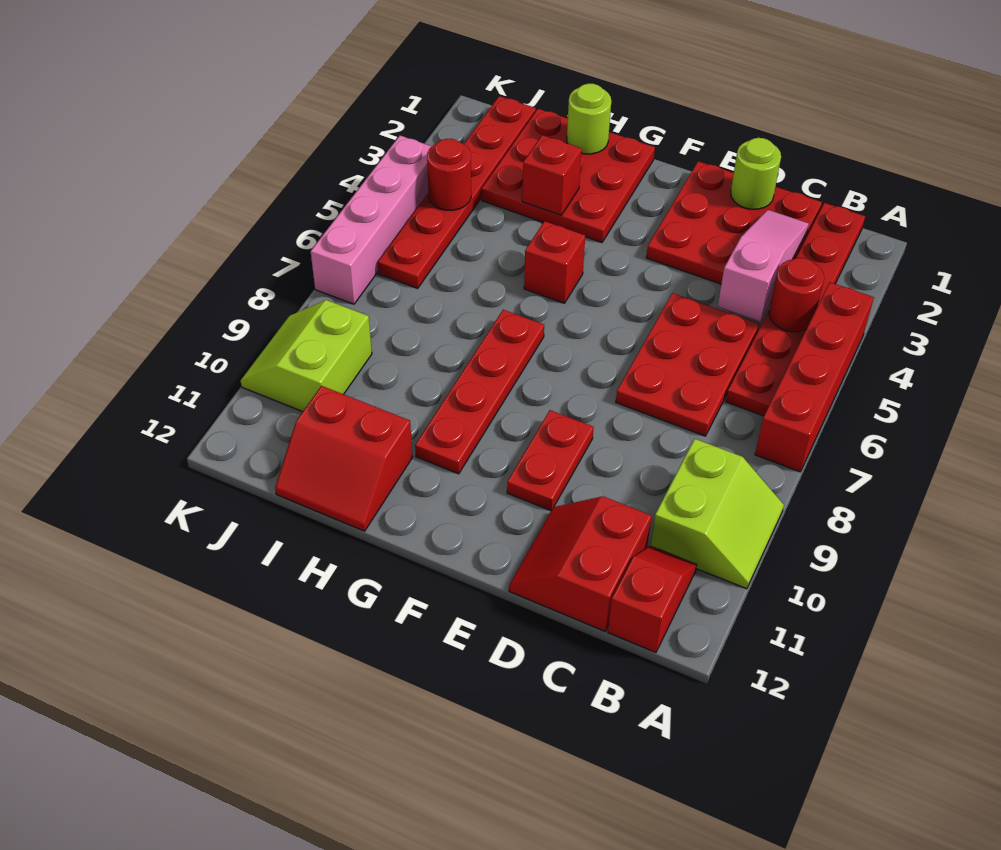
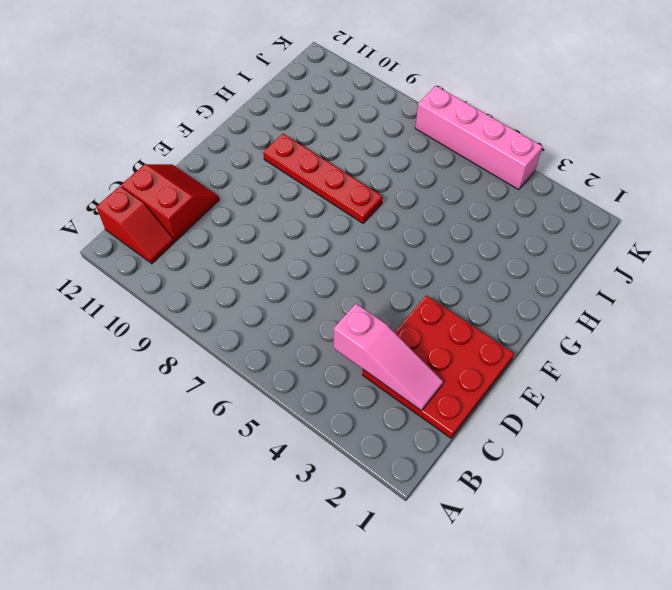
none -> red 1x4 brick [755,282,874,472]
none -> lime 2x2 slope [651,439,784,589]
none -> red 1x6 plate [726,203,865,416]

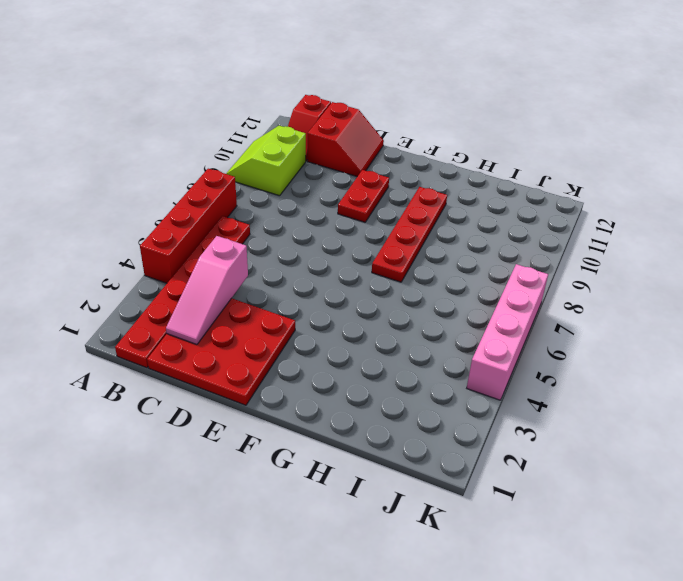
none -> red 2x3 plate [616,293,759,436]
none -> red 3x3 plate [482,109,655,243]
none -> red 1x1 brick [524,221,585,303]

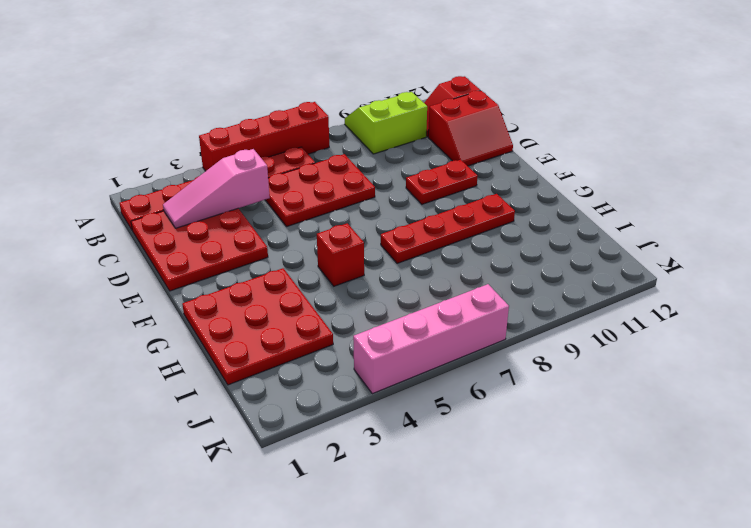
none -> red 2x2 slope [275,386,412,531]
none -> red 1x6 plate [378,96,536,288]
none -> lime 2x2 slope [240,300,372,412]

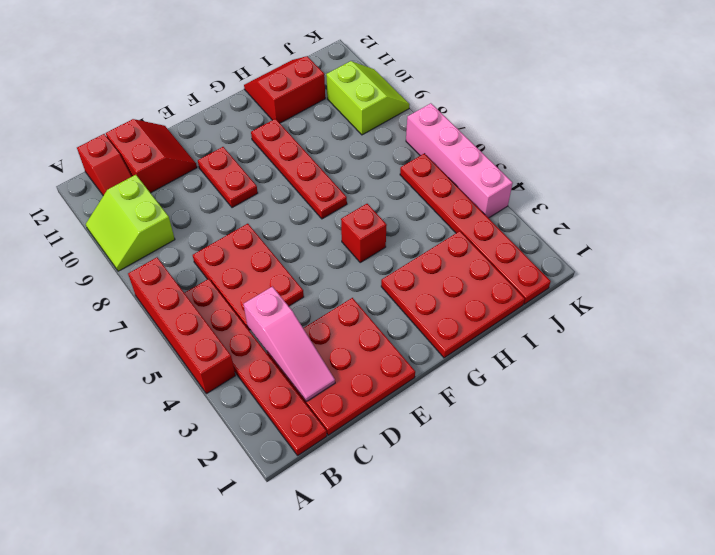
none -> red 1x1 round brick [769,258,824,332]
none -> lime 1x1 round brick [731,138,781,209]
none -> lime 1x1 round brick [567,84,611,154]

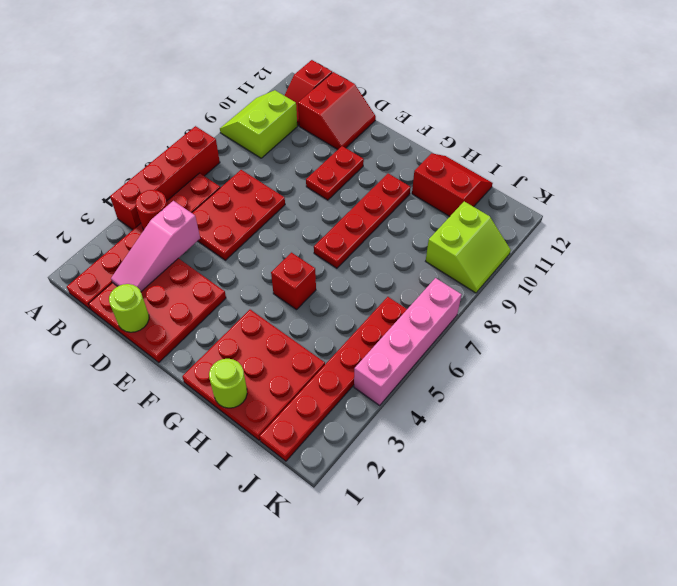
none -> red 1x1 brick [522,135,582,215]
none -> red 1x1 round brick [427,139,471,210]

